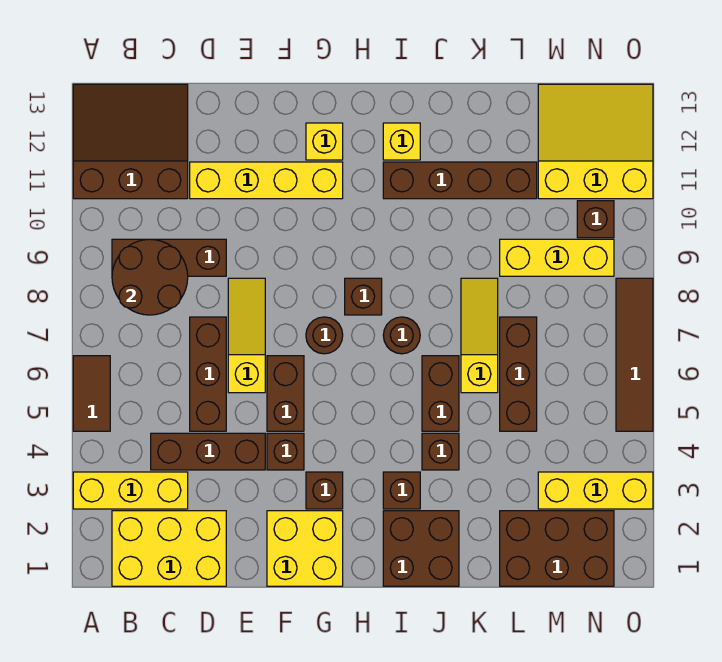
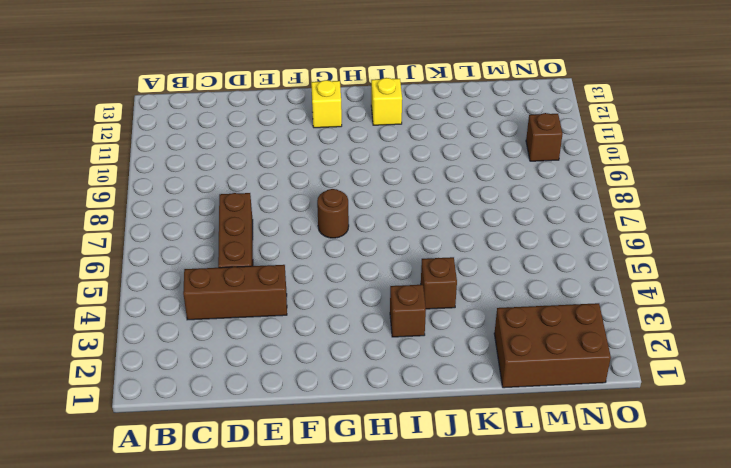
none -> yellow 1x3 brick [73,472,188,509]
none -> brown 1x2 tile [73,356,110,431]
none -> brown 3x3 slope [73,84,188,199]
none -> yellow 2x3 brick [112,511,226,586]

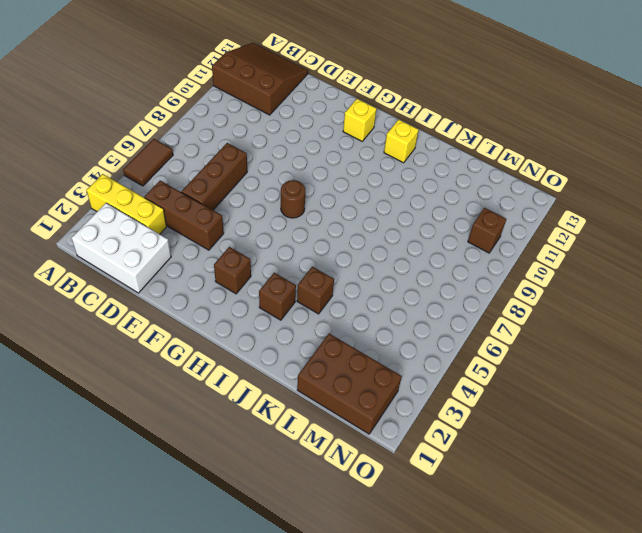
white 2x3 brick [72,203,171,293] -> yellow 2x3 brick [112,511,226,586]
none -> brown 1x3 brick [112,239,226,276]
none -> yellow 1x4 brick [190,162,343,199]
none -> yellow 1x3 slope [228,278,265,393]
none -> yellow 2x2 brick [267,511,343,586]

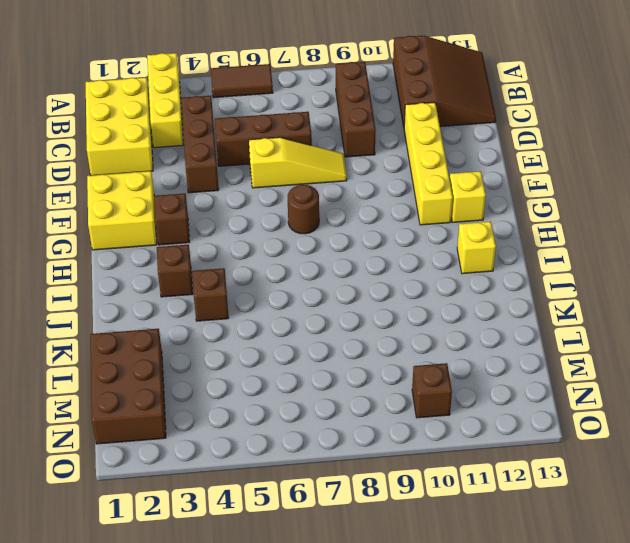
none -> brown 1x1 brick [267,433,304,470]
none -> brown 1x2 brick [267,356,304,431]
none -> brown 1x1 brick [345,278,382,315]
none -> brown 2x2 brick [383,511,459,586]

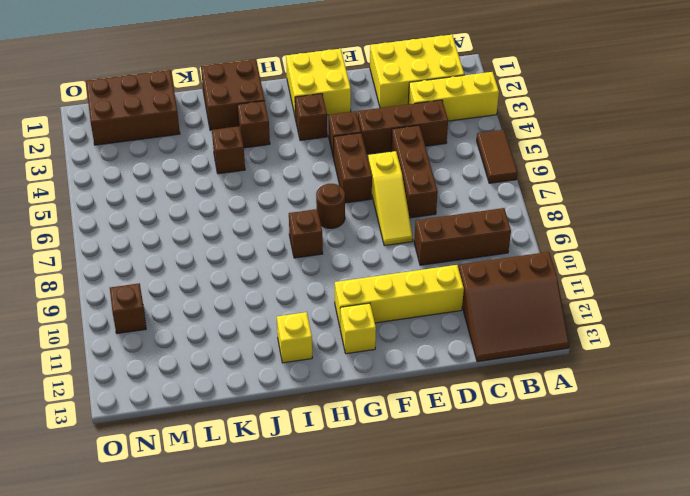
none -> brown 1x1 round brick [383,317,420,354]
none -> brown 1x4 brick [383,162,537,199]
none -> brown 1x2 brick [422,356,459,431]
none -> yellow 1x3 slope [461,278,498,393]

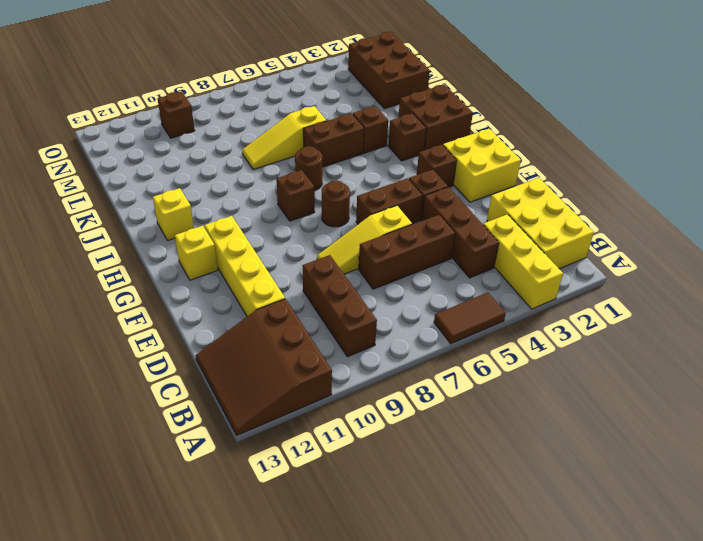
none -> brown 1x4 brick [383,162,537,199]
none -> brown 1x3 brick [500,317,537,431]
none -> yellow 1x3 brick [500,239,614,276]
none -> yellow 1x3 brick [538,472,653,509]

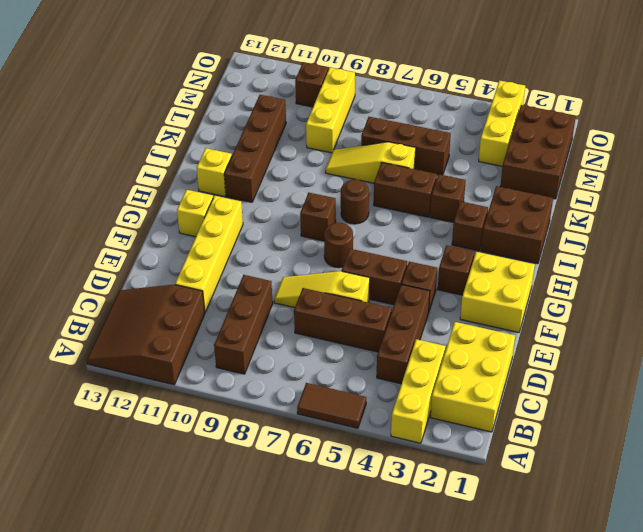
none -> yellow 3x3 slope [538,84,653,199]
none -> brown 1x4 tile [616,278,653,431]
none -> brown 2x2 round brick [112,239,188,315]

